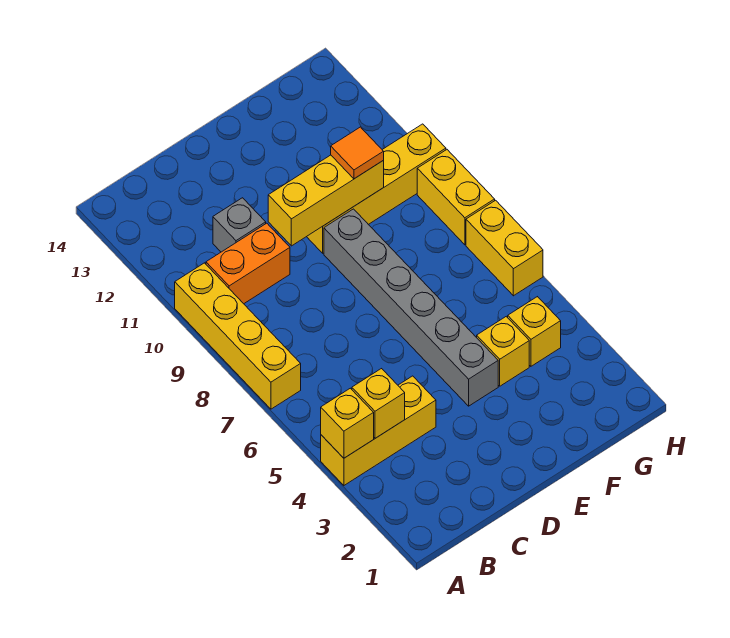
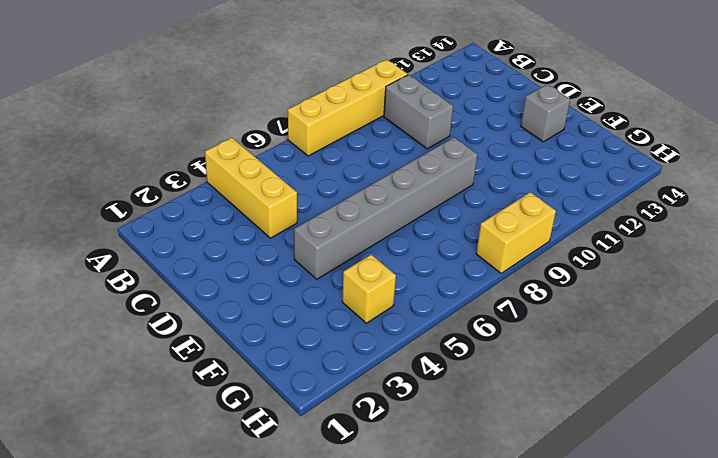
grey 1x2 brick [384,75,453,149] -> orange 1x2 brick [206,223,290,304]
grey 1x1 brick [521,84,570,142] -> grey 1x1 brick moved to [213,198,266,252]
none -> yellow 1x4 brick [307,124,446,253]
none -> yellow 1x1 brick [477,317,529,386]
none -> yellow 1x2 brick [466,200,543,296]

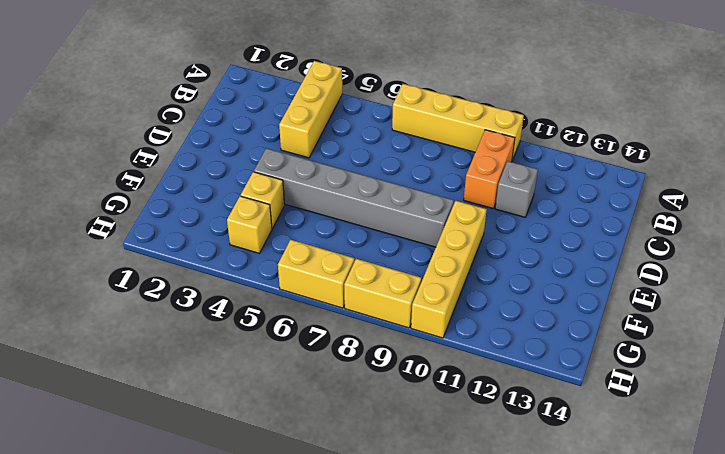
none -> yellow 1x1 brick [321,388,374,458]
none -> yellow 1x1 brick [352,369,405,438]
none -> yellow 1x3 brick [268,155,384,246]

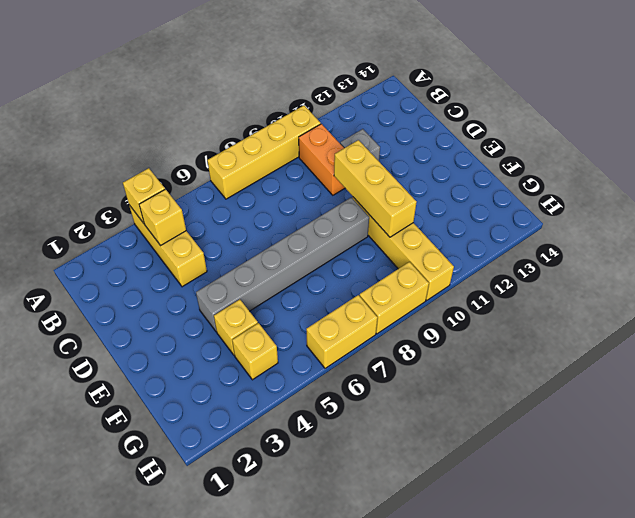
none -> orange 1x1 tile [331,127,384,179]

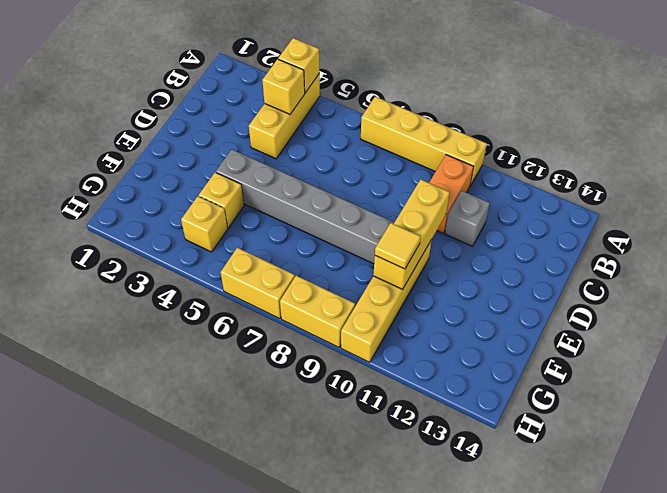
yellow 1x1 tile [375,223,421,269] -> orange 1x1 tile [331,127,384,179]

